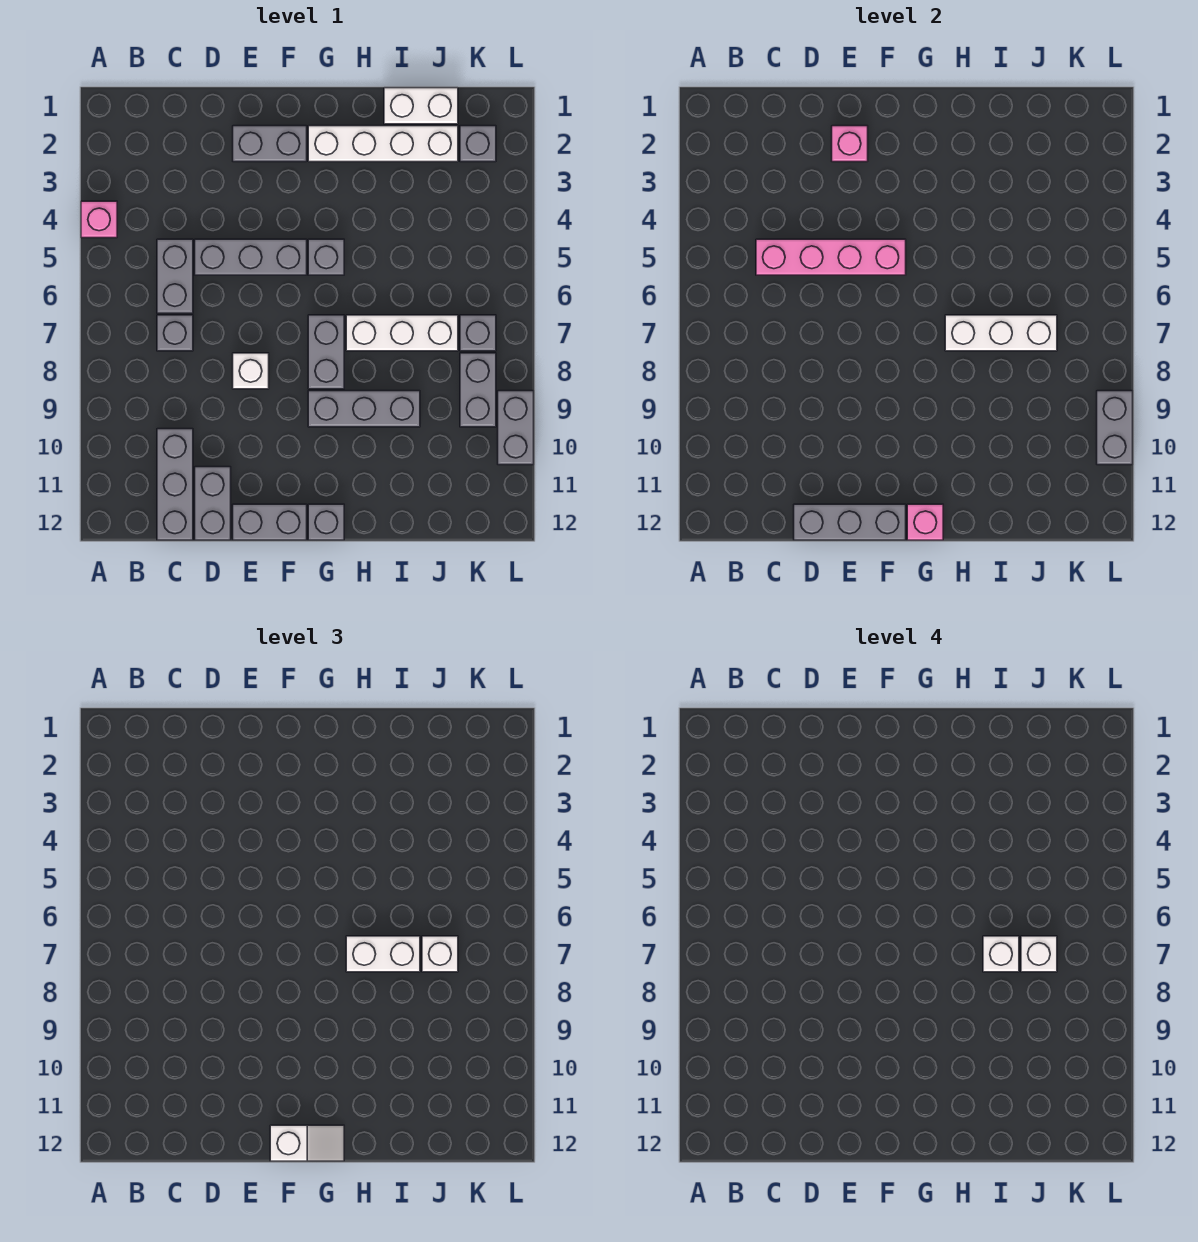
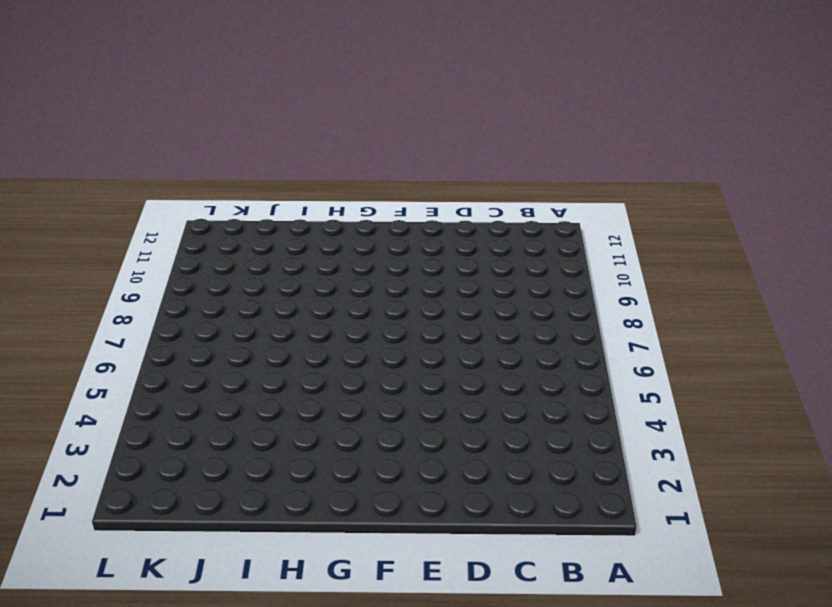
none -> pink 1x1 brick [81,201,117,238]
none -> grey 1x2 brick [157,239,193,313]
none -> grey 1x1 brick [157,315,193,351]
none -> grey 1x3 brick [157,429,193,540]

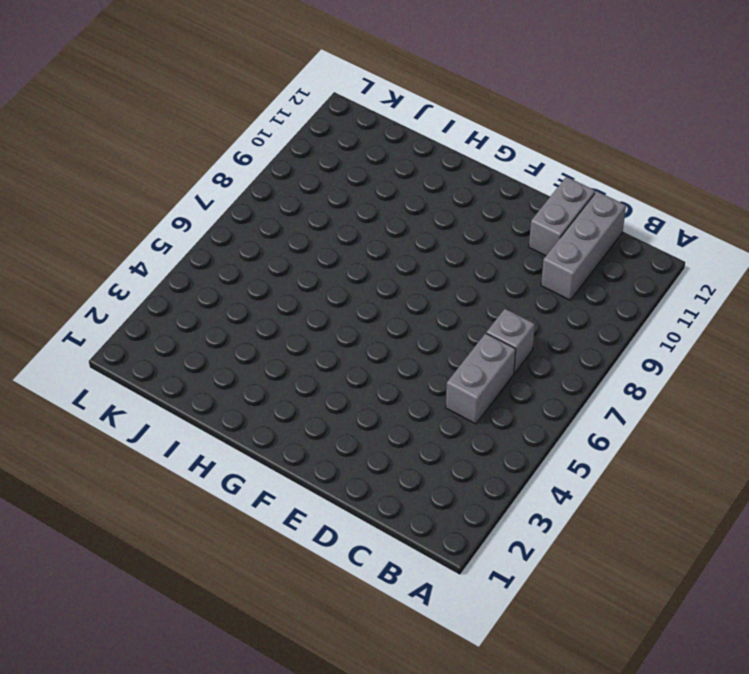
none -> pink 1x1 brick [81,201,117,238]
none -> grey 1x3 brick [195,239,307,275]
none -> grey 1x2 brick [233,126,307,162]
none -> white 1x1 brick [233,353,269,389]

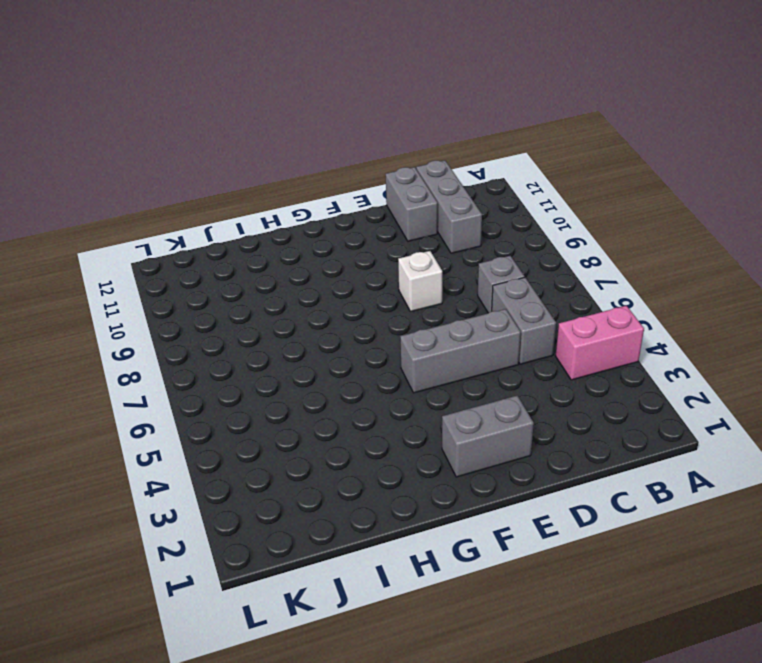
pink 1x2 brick [556,306,644,380] -> pink 1x1 brick [81,201,117,238]
none -> grey 1x2 brick [233,504,307,540]
none -> white 1x4 brick [308,126,458,162]
none -> grey 1x1 brick [308,239,344,275]
none -> grey 1x2 brick [308,315,344,389]

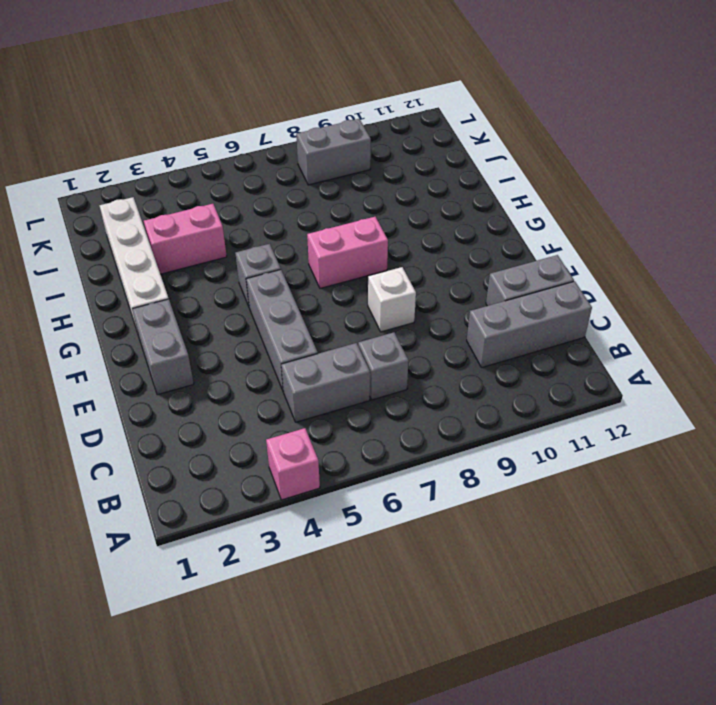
pink 1x2 brick [307,217,388,288] -> grey 1x2 brick [308,315,344,389]
pink 1x2 brick [144,204,227,274] -> none
none -> grey 1x2 brick [233,504,307,540]
none -> grey 1x3 brick [308,391,420,427]
none -> grey 1x1 brick [308,504,344,540]
none -> white 1x3 brick [346,315,458,351]

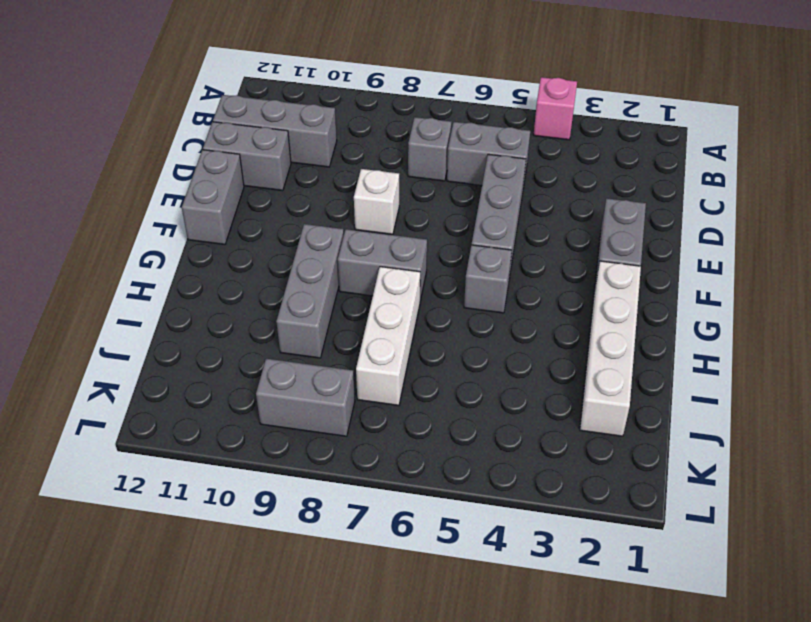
none -> grey 1x1 brick [308,504,344,540]
none -> white 1x2 brick [384,88,458,124]
none -> grey 1x1 brick [460,126,496,162]
none -> grey 1x1 brick [460,315,496,351]

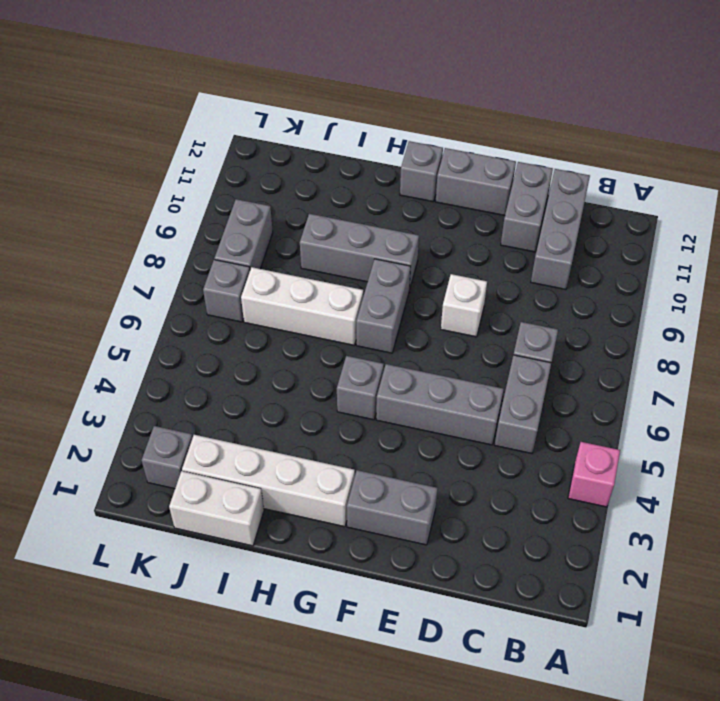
none -> grey 1x2 brick [498,391,534,465]
none -> pink 1x4 brick [756,239,906,275]
none -> grey 1x3 brick [794,504,906,540]
none -> pink 1x1 brick [832,126,868,162]

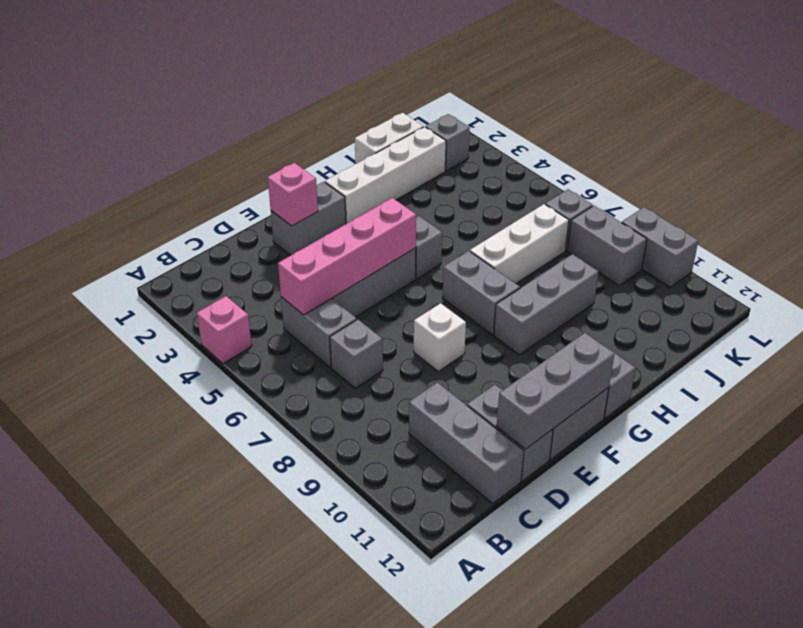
none -> pink 1x1 brick [907,504,943,540]
none -> white 1x3 brick [945,315,1057,351]
none -> grey 1x2 brick [1097,391,1133,465]
none -> white 1x2 slope [270,1125,344,1161]

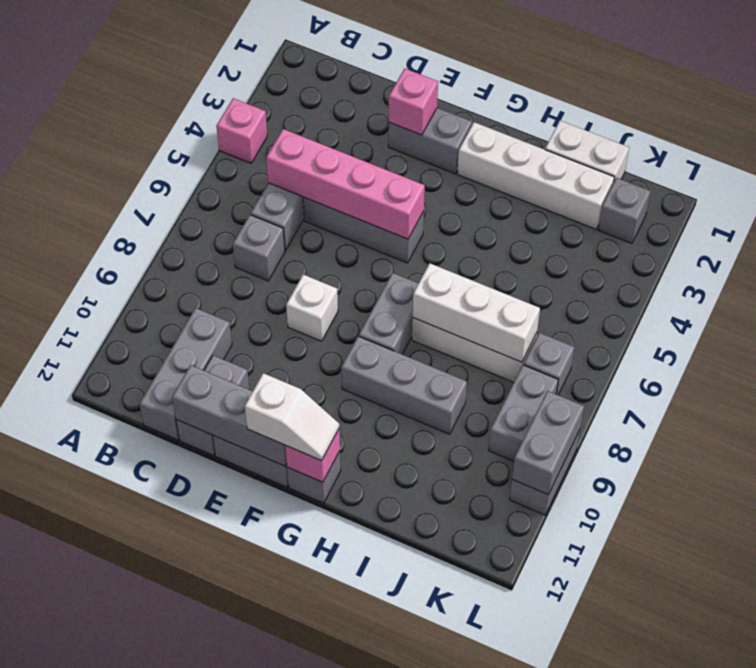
none -> grey 1x1 brick [308,239,344,275]
none -> white 1x2 brick [346,936,420,972]
none -> white 1x1 brick [422,936,458,972]
none -> white 1x1 brick [983,936,1019,972]

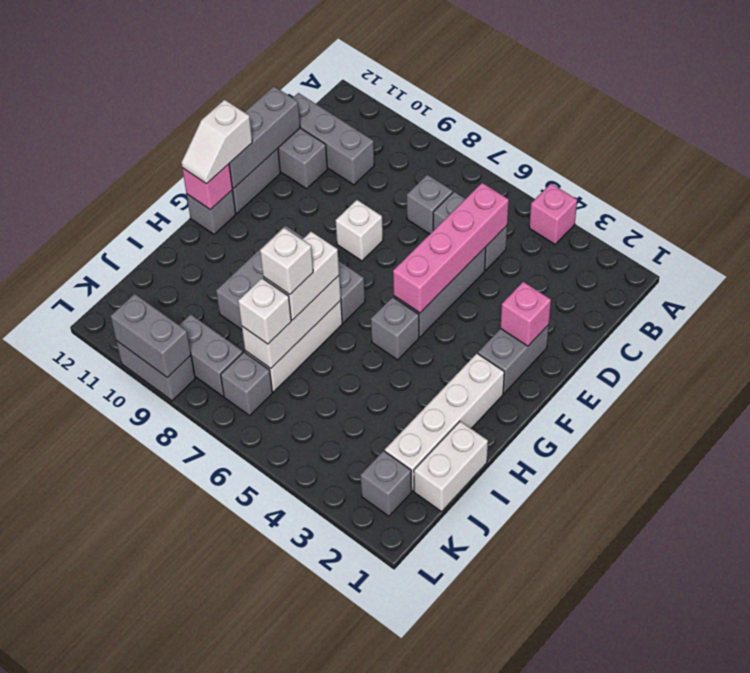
none -> white 1x1 brick [1021,936,1057,972]

